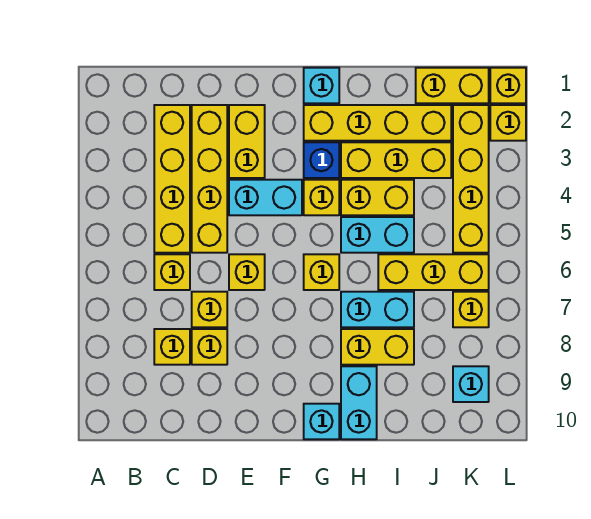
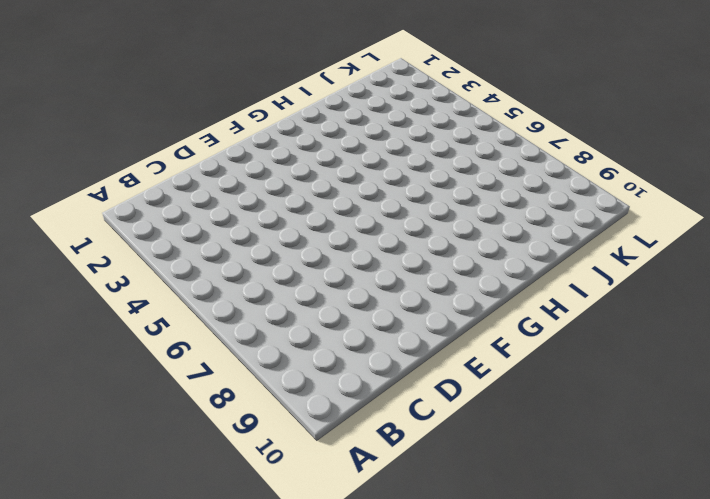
none -> yellow 1x4 brick [154,105,190,253]
none -> yellow 1x1 brick [154,254,190,290]
none -> yellow 1x1 brick [154,329,190,365]

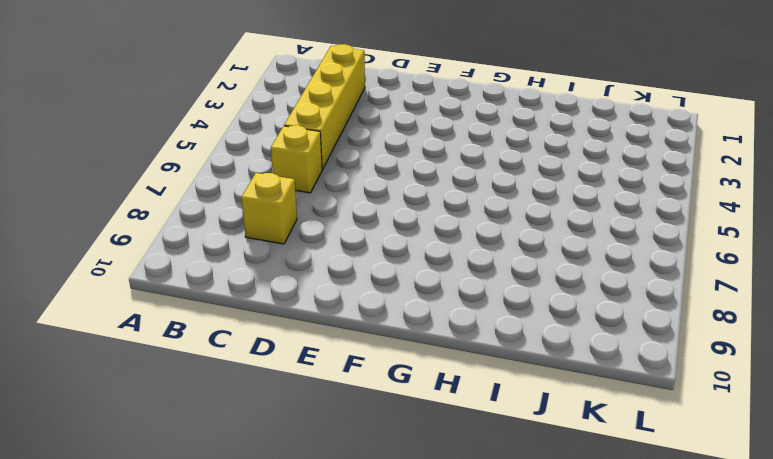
none -> yellow 1x4 brick [192,105,227,253]
none -> yellow 1x1 brick [192,292,227,327]
none -> yellow 1x1 brick [192,329,227,365]

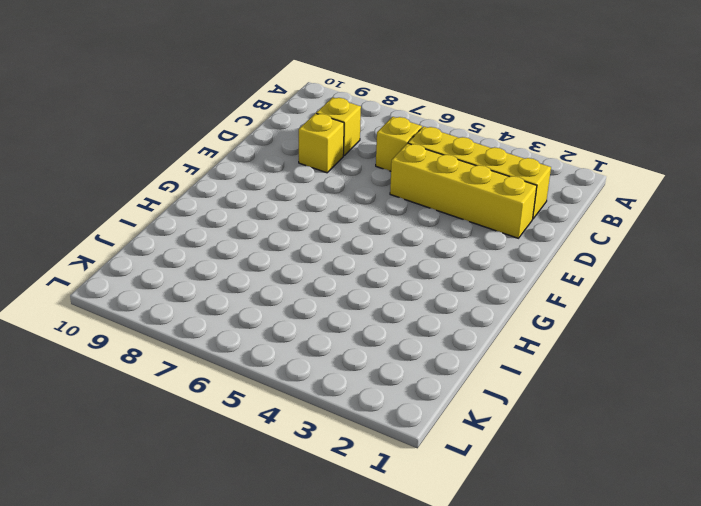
none -> yellow 1x1 brick [192,292,227,327]
none -> yellow 1x2 brick [229,105,265,178]
none -> cyan 1x2 brick [229,180,302,215]

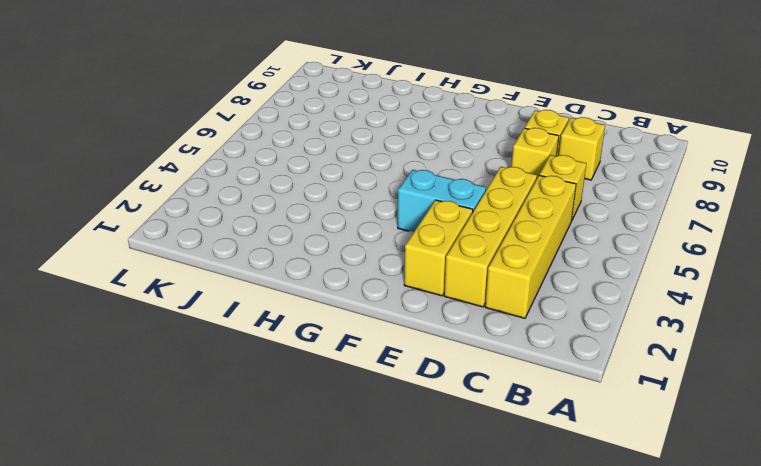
none -> yellow 1x1 brick [229,254,265,290]
none -> cyan 1x1 brick [304,68,339,103]
none -> yellow 1x4 brick [304,105,451,141]

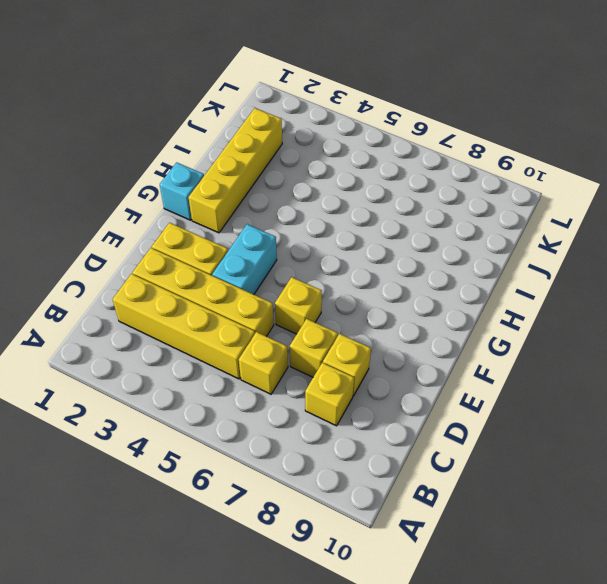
none -> blue 1x1 brick [304,142,339,178]
none -> yellow 1x1 brick [304,180,339,215]
none -> yellow 1x1 brick [304,254,339,290]

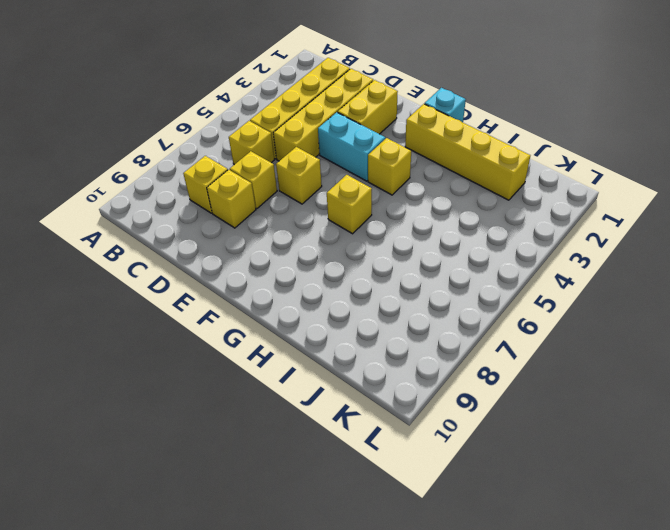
none -> blue 1x1 brick [304,142,339,178]
none -> cyan 1x1 brick [304,404,339,439]
none -> yellow 1x3 brick [341,142,451,178]

